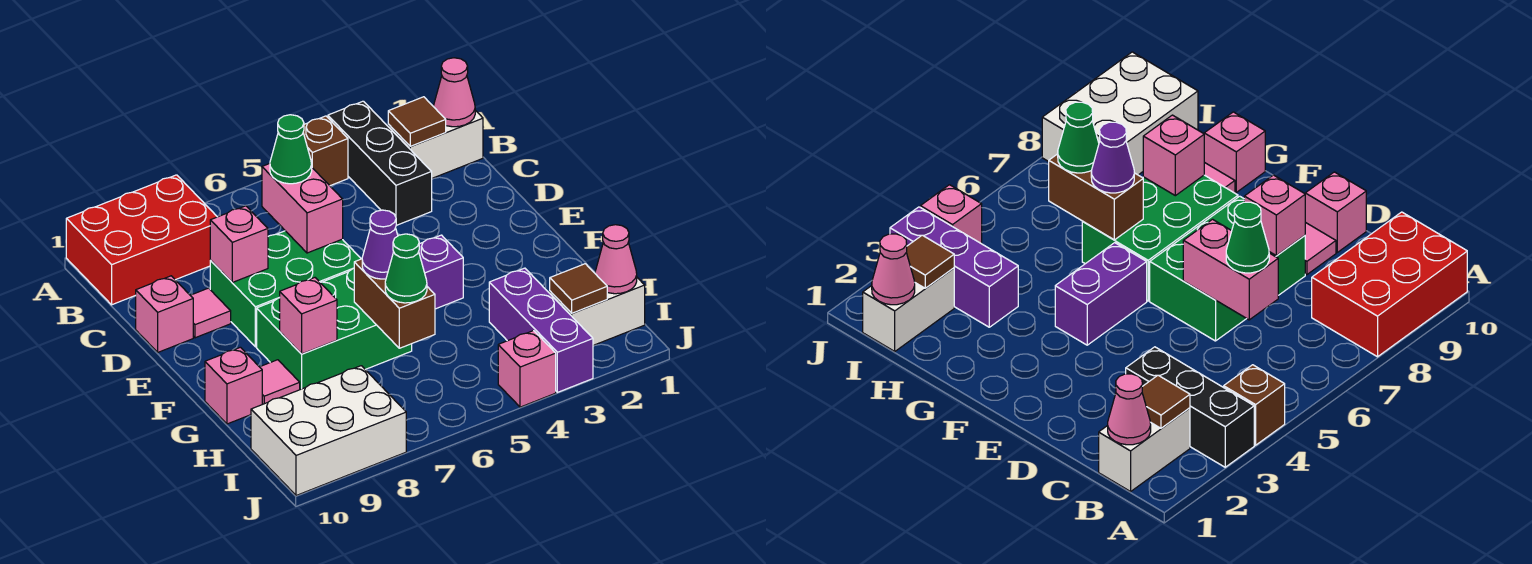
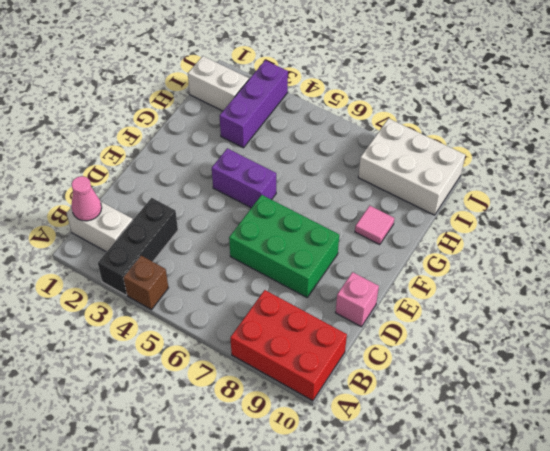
none -> pink 1x1 tile [190,288,231,338]
none -> green 2x3 brick [257,268,412,390]
none -> pink 1x1 brick [205,347,262,424]

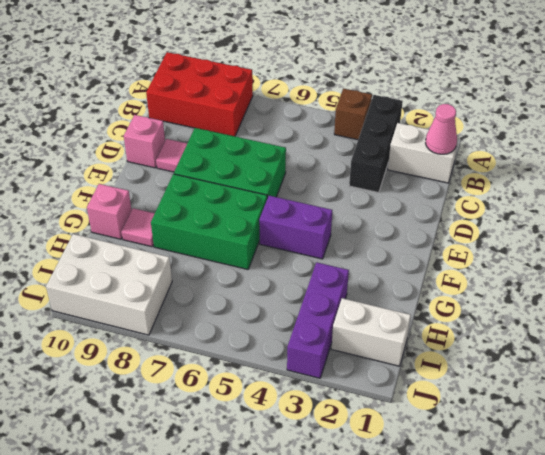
none -> pink 1x1 brick [498,331,556,407]
none -> brown 1x1 tile [388,97,446,146]
none -> pink 1x2 brick [262,164,343,253]

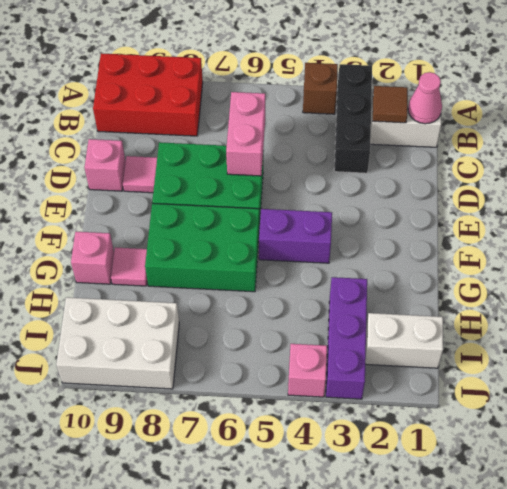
none -> pink 1x1 brick [210,206,268,282]
none -> brown 1x2 brick [354,259,435,348]
none -> pink 1x1 brick [280,278,337,354]

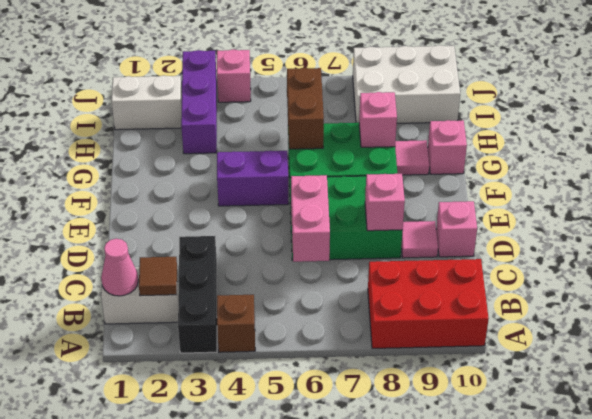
none -> pink 1x1 cone [595,225,637,294]
none -> brown 1x1 tile [550,264,607,313]
none -> green 1x1 cone [270,115,312,184]

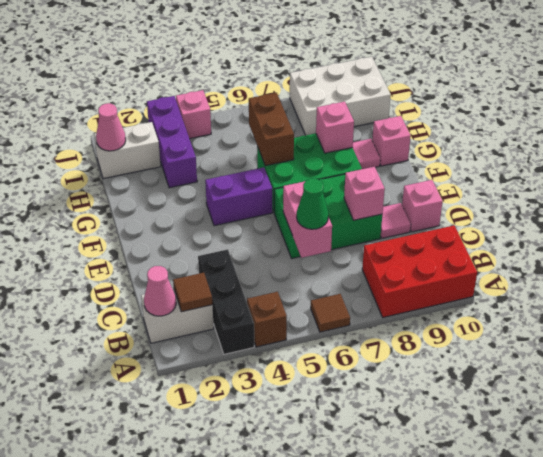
brown 1x1 tile [311,294,350,332] -> brown 1x1 tile moved to [550,264,607,313]
none -> purple 1x1 cone [362,210,398,279]
none -> green 1x1 cone [385,234,427,303]

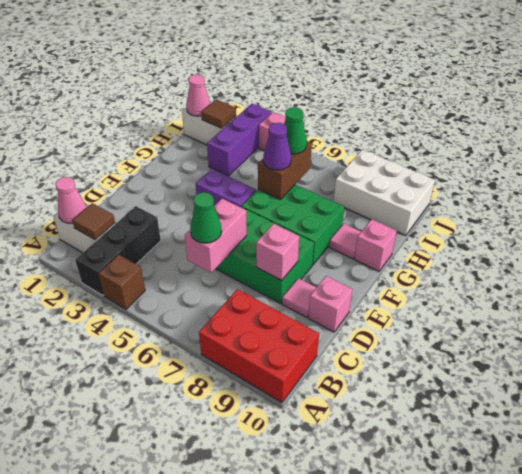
none -> pink 1x1 brick [280,278,337,354]

